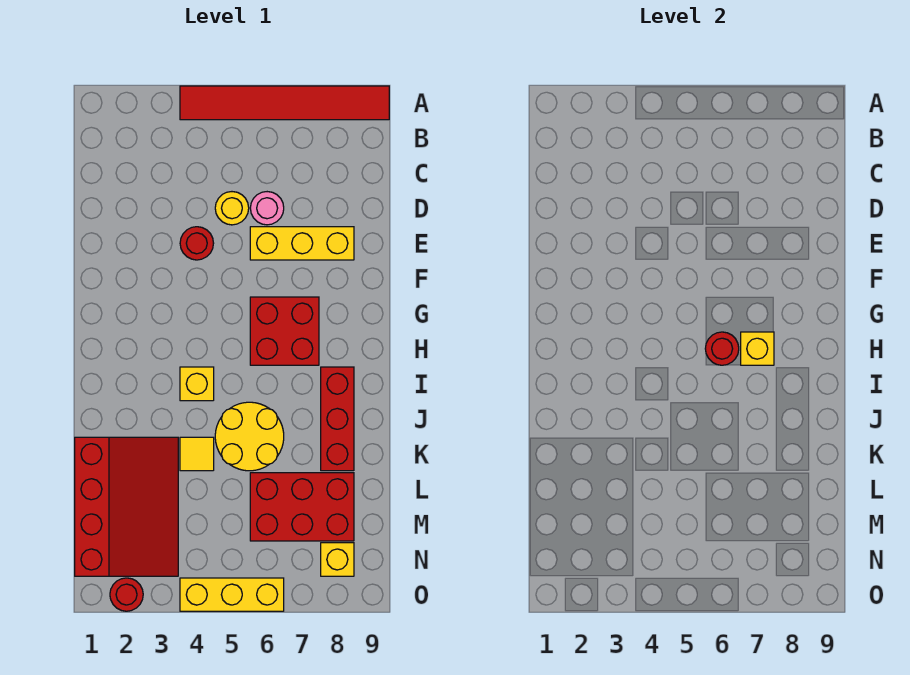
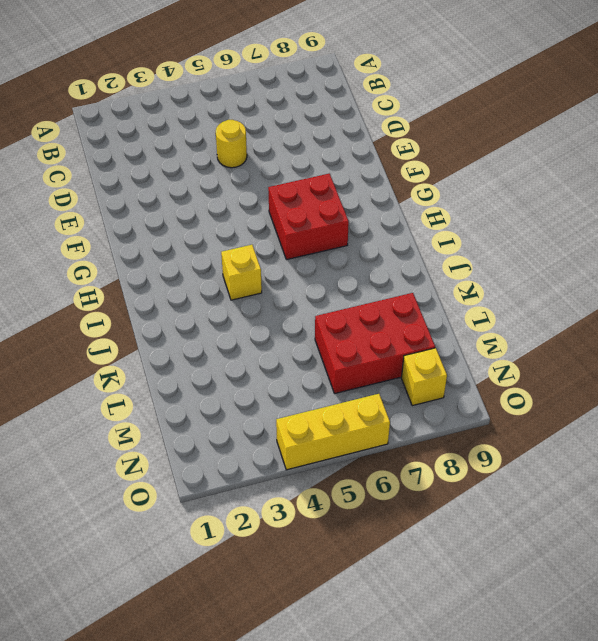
none -> red 1x6 tile [180,86,389,120]
none -> pink 1x1 round brick [250,192,284,225]
none -> red 1x1 round brick [180,227,214,260]

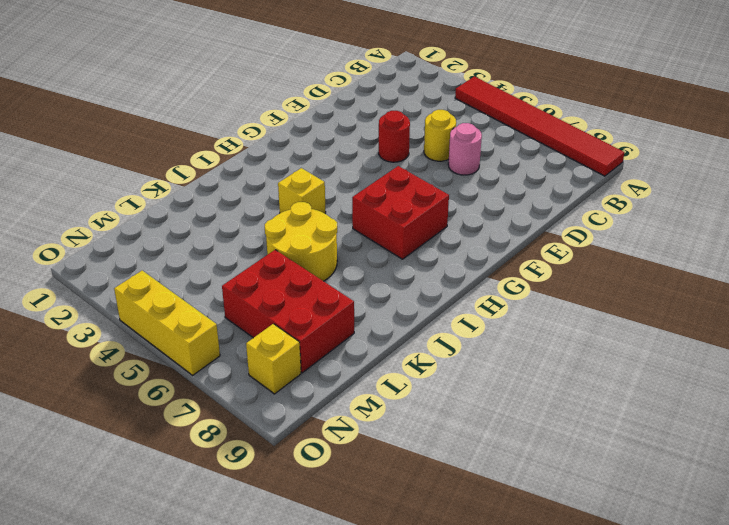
none -> yellow 1x3 brick [250,227,354,260]
none -> red 1x3 brick [321,367,354,471]
none -> red 3x4 slope [75,437,178,576]

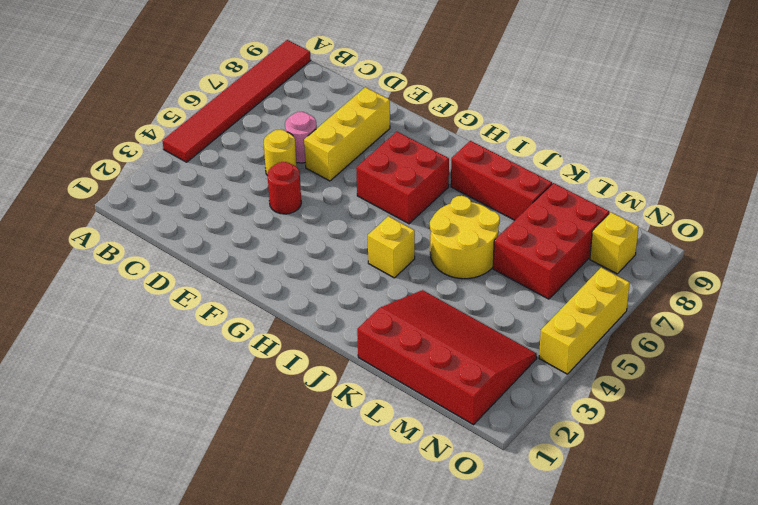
none -> yellow 1x1 tile [180,437,214,471]
none -> red 1x1 round brick [110,578,143,611]
none -> red 1x1 round brick [705,332,739,365]

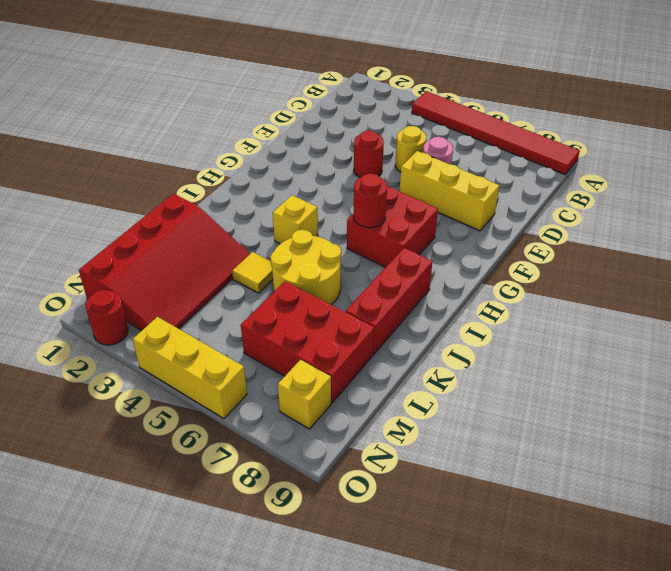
none -> yellow 1x1 brick [741,332,774,365]

